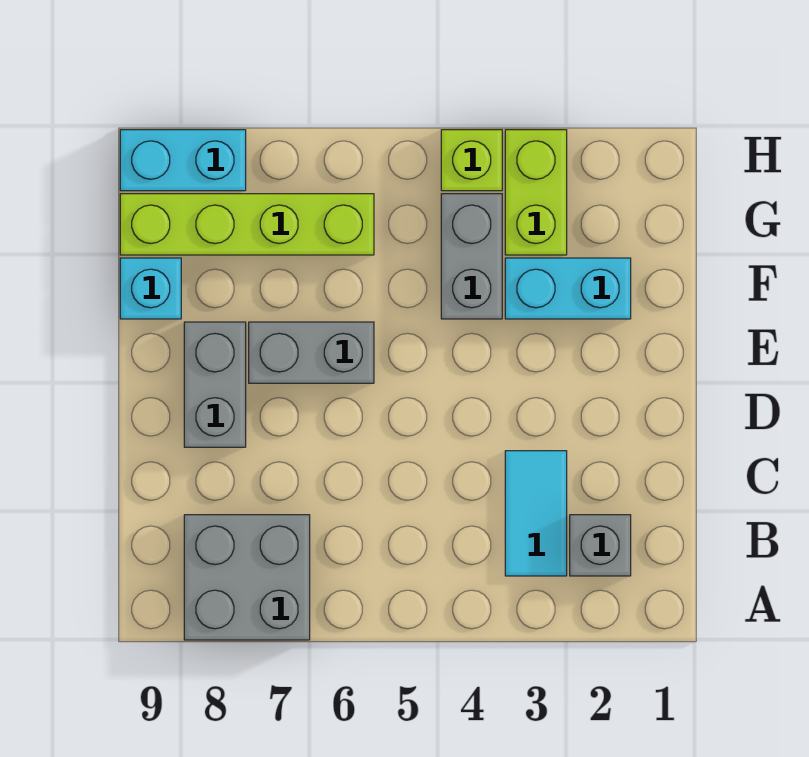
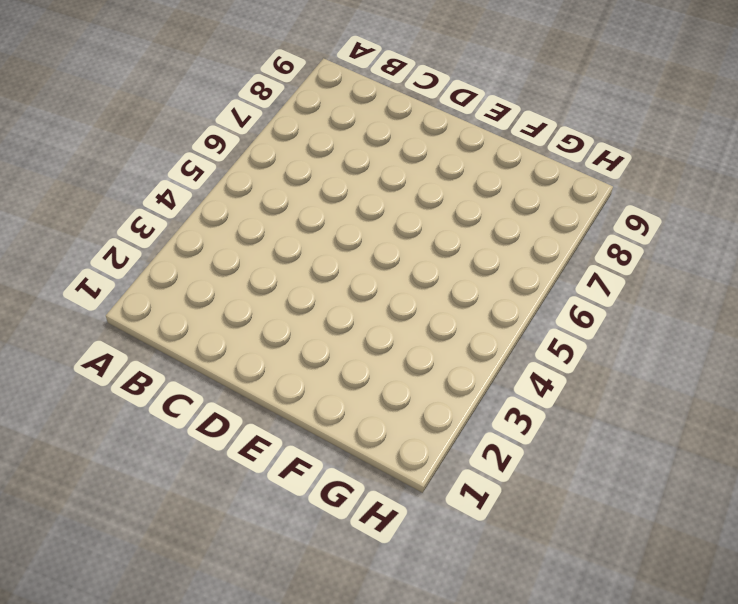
none -> grey 2x2 brick [184,515,310,640]
none -> grey 1x1 brick [570,515,631,576]
none -> cyan 1x2 tile [505,451,567,576]

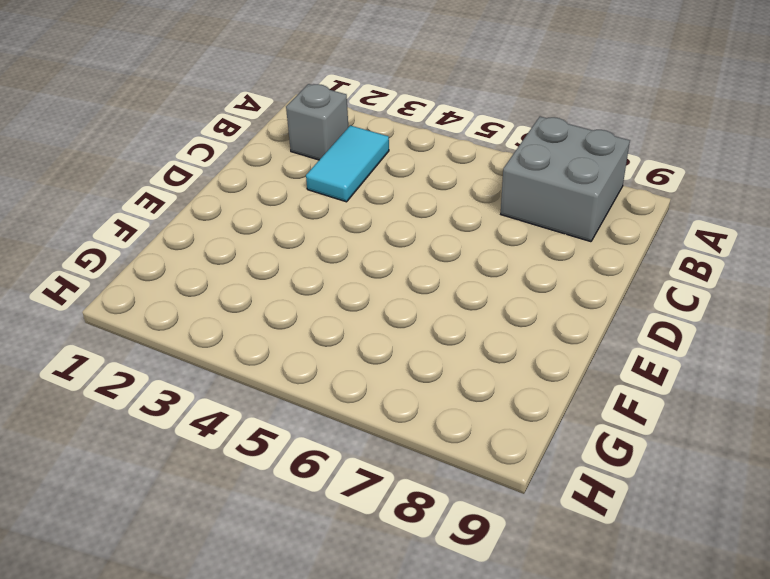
none -> grey 1x2 brick [184,322,246,447]
none -> grey 1x2 brick [249,322,374,383]
none -> cyan 1x2 brick [505,258,631,319]

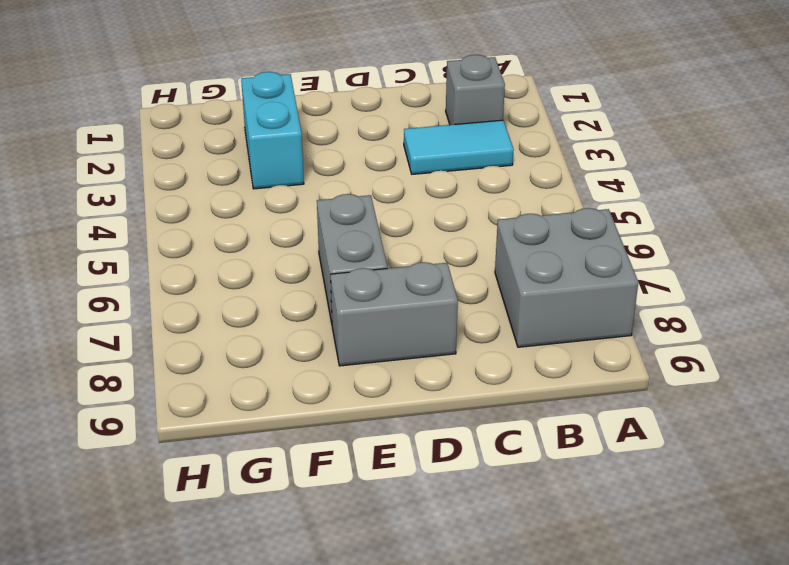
none -> grey 1x2 brick [441,194,502,319]
none -> cyan 1x1 brick [120,258,181,319]
none -> lime 1x2 brick [505,130,567,255]

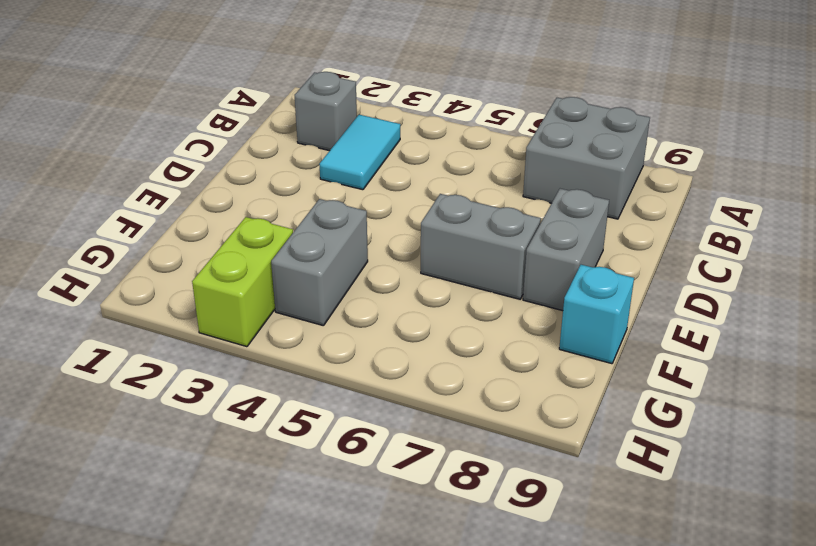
none -> cyan 1x2 brick [505,258,631,319]
none -> lime 1x4 brick [120,194,374,255]
none -> lime 1x1 brick [441,130,502,191]

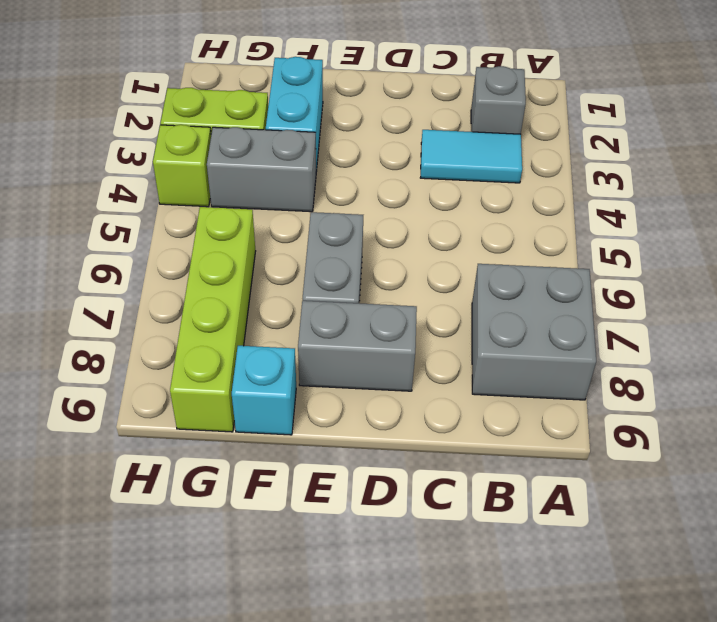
none -> cyan 1x2 brick [120,130,246,191]

